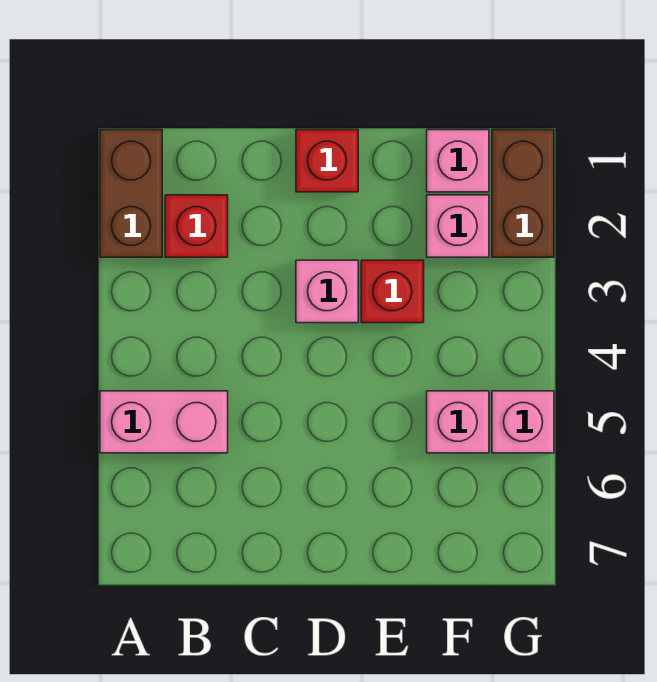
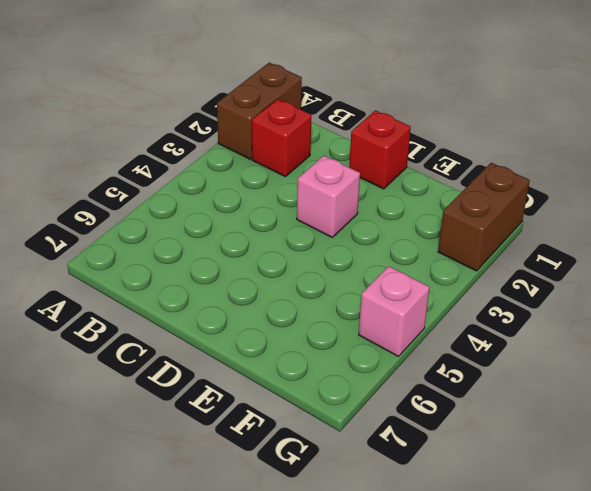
none -> pink 1x2 brick [100,391,228,453]
none -> red 1x1 brick [361,260,424,323]

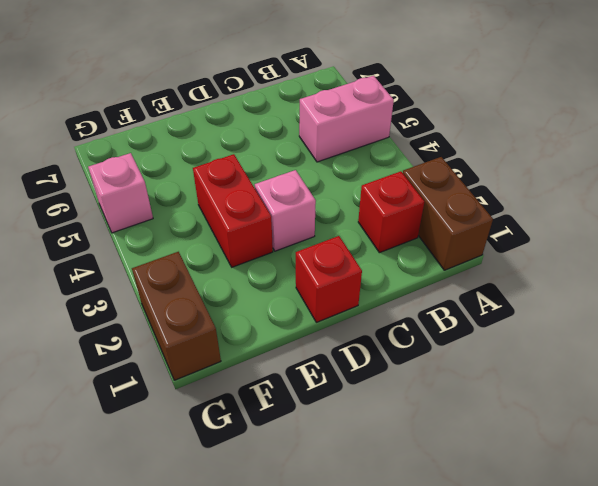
red 1x2 brick [193,154,273,267] -> red 1x1 brick [361,260,424,323]
none -> pink 1x1 brick [427,130,489,192]
none -> pink 1x1 brick [427,195,489,257]

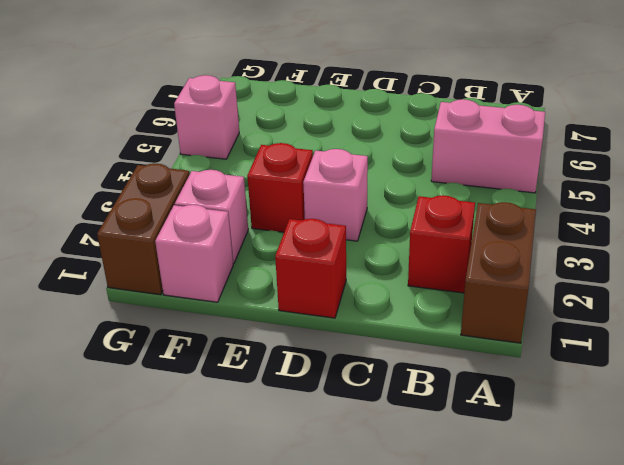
none -> pink 1x1 brick [427,391,489,453]

